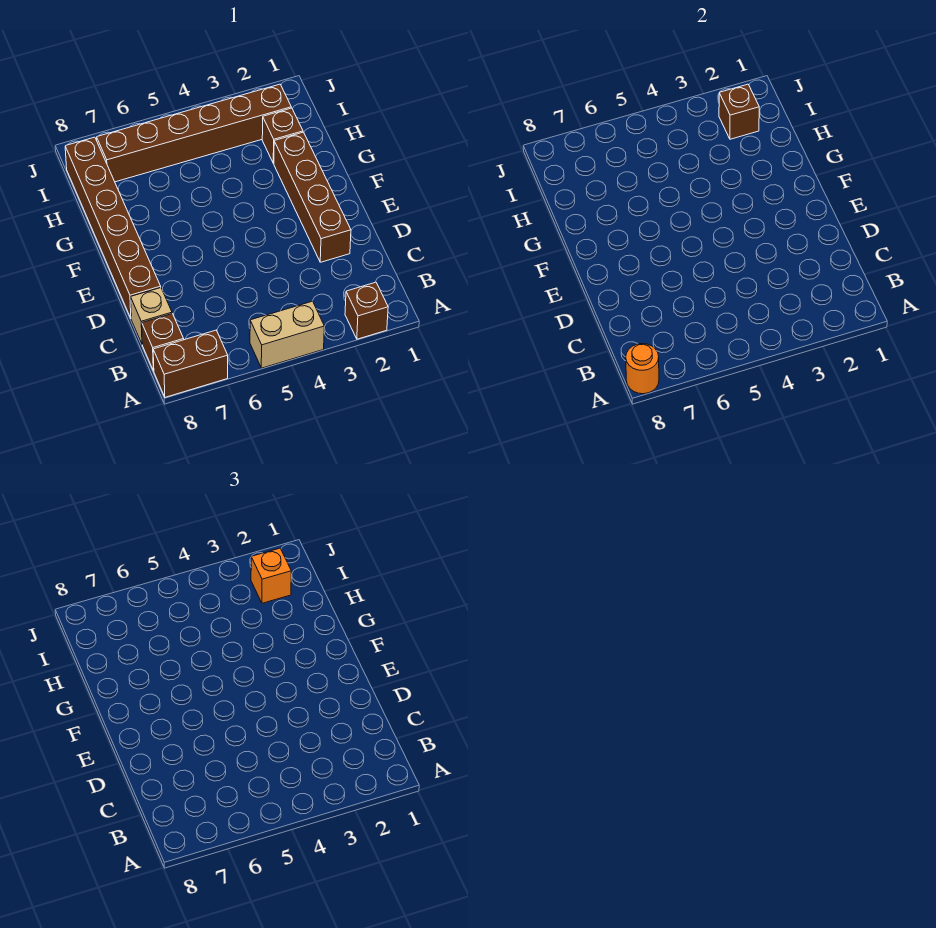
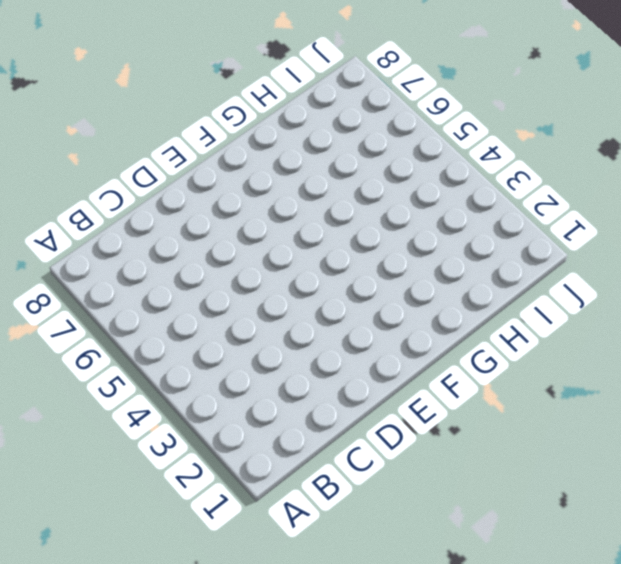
none -> brown 1x1 brick [345,282,388,339]
none -> tan 1x2 brick [250,301,324,368]
none -> brown 1x2 brick [153,330,228,397]

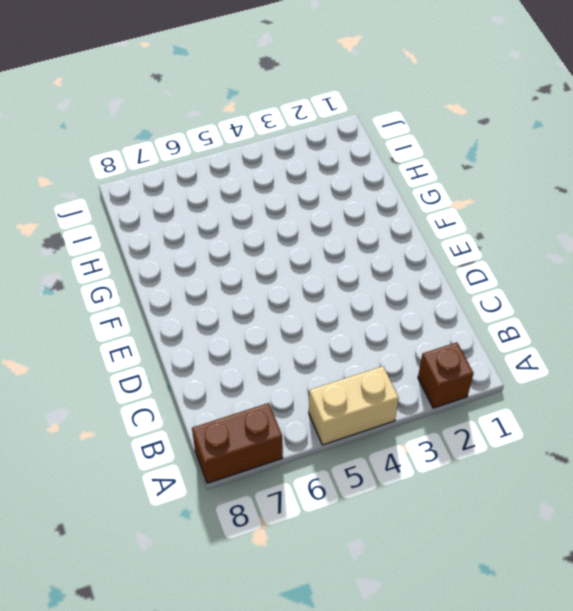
none -> brown 1x1 brick [142,314,184,371]
none -> tan 1x1 brick [131,288,172,345]
none -> brown 1x4 brick [274,132,351,262]

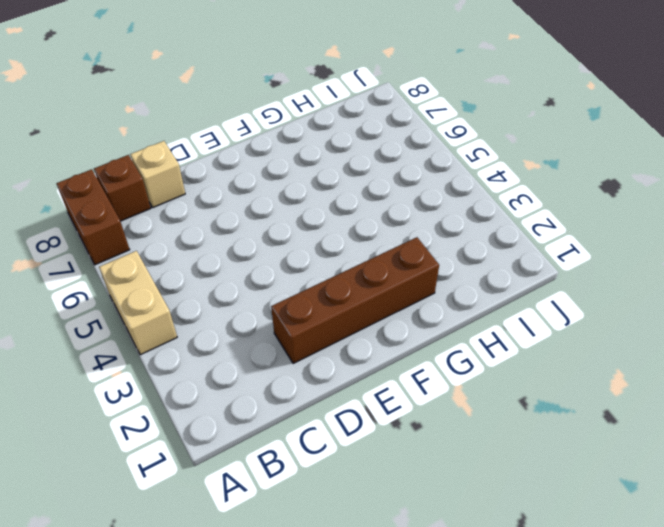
none -> brown 1x1 brick [345,282,388,339]
none -> brown 1x6 brick [65,137,161,318]
none -> brown 1x1 brick [262,108,303,163]

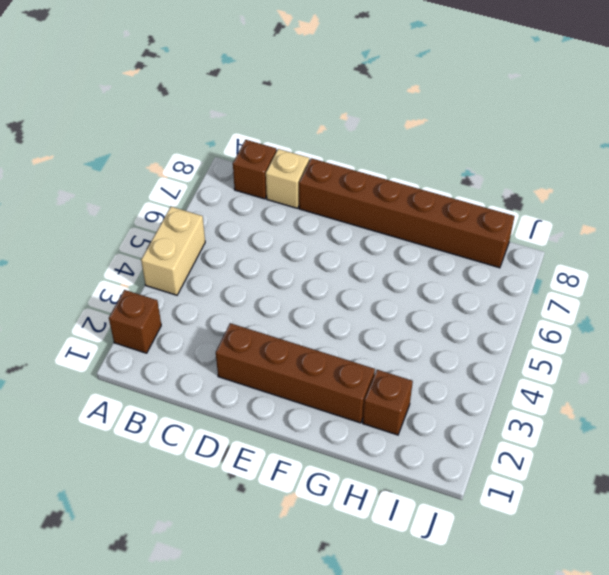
none -> brown 1x2 brick [153,330,228,397]
none -> brown 1x6 brick [97,84,291,182]
none -> orange 1x1 round brick [626,344,659,394]

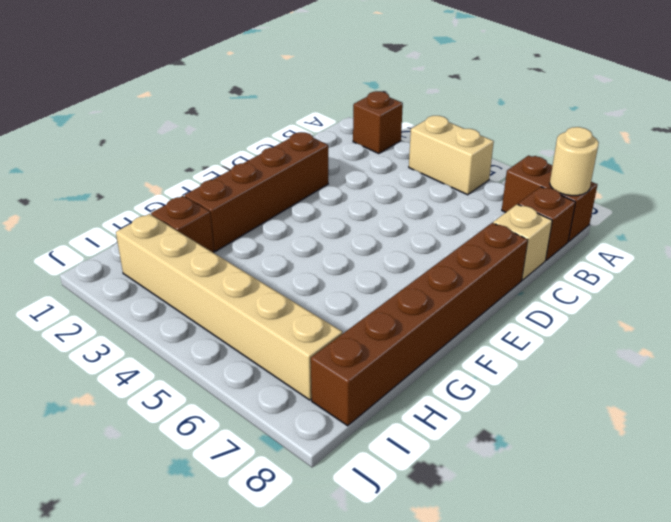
tan 1x1 round brick [550,127,599,196] -> orange 1x1 round brick [626,344,659,394]
tan 1x6 brick [116,214,342,400] -> brown 1x6 brick [97,84,291,182]
none -> brown 1x1 brick [719,84,759,139]
none -> orange 1x1 brick [251,548,291,603]

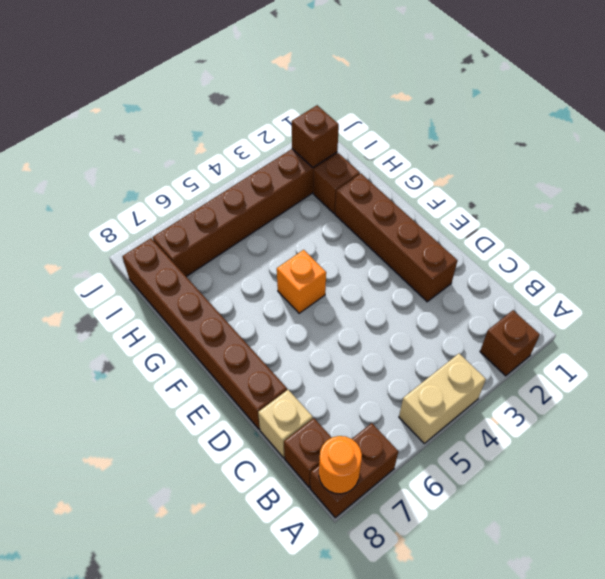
orange 1x1 brick [277,250,326,313] -> orange 1x1 brick moved to [251,548,291,603]

